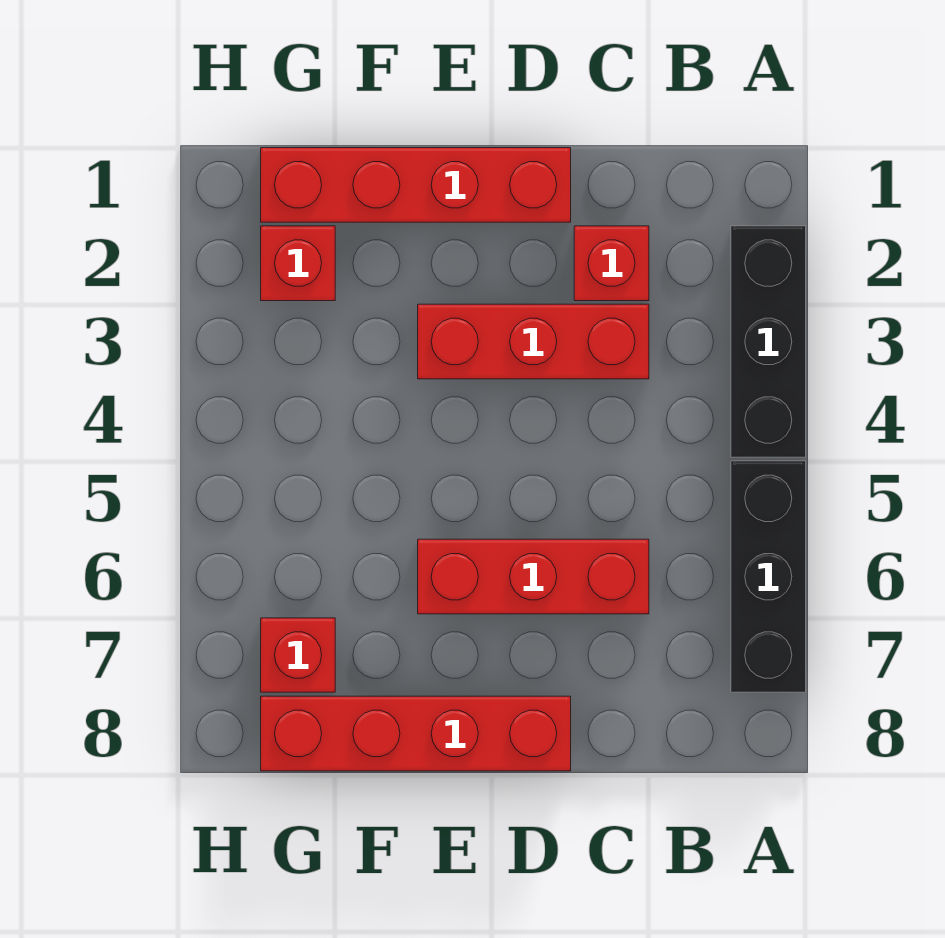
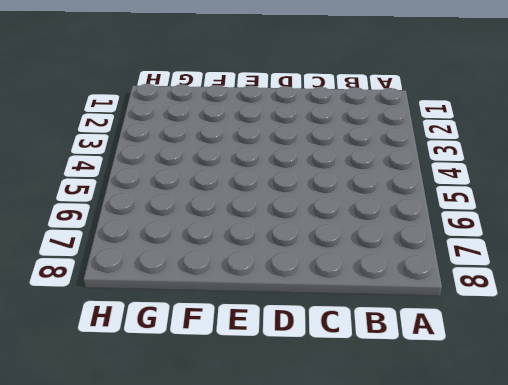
none -> black 1x3 brick [731,226,806,457]
none -> black 1x3 brick [731,461,806,692]

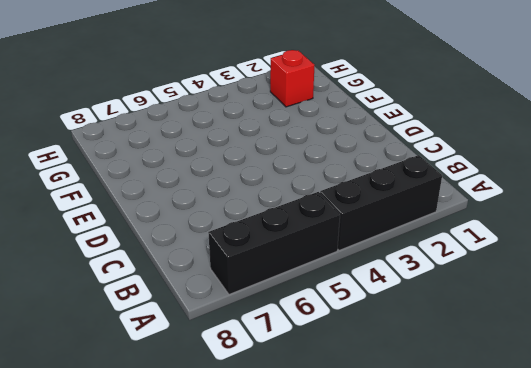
none -> red 1x1 brick [574,226,649,301]
none -> red 1x3 brick [418,304,649,379]

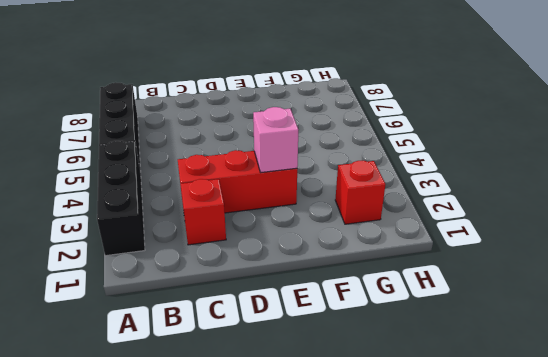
pink 1x1 brick [253,107,298,172] -> none
none -> red 1x3 brick [418,539,649,614]
none -> red 1x4 brick [261,148,571,222]

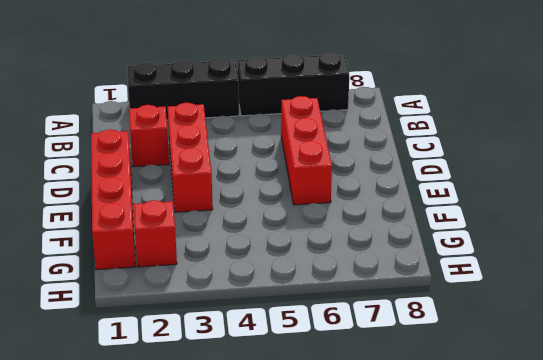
none -> red 1x4 brick [261,696,571,771]
none -> red 1x1 brick [261,618,335,692]

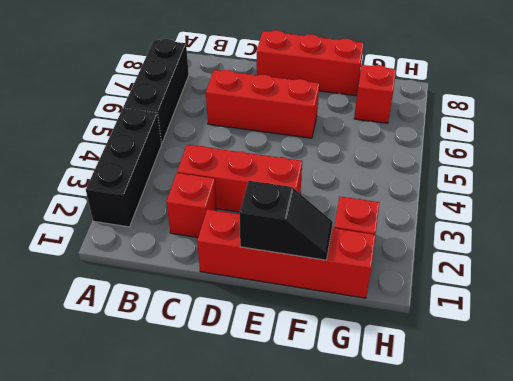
red 1x3 brick [257,30,364,96] -> red 1x4 brick [261,696,571,771]
black 1x2 slope [240,181,333,260] -> none

